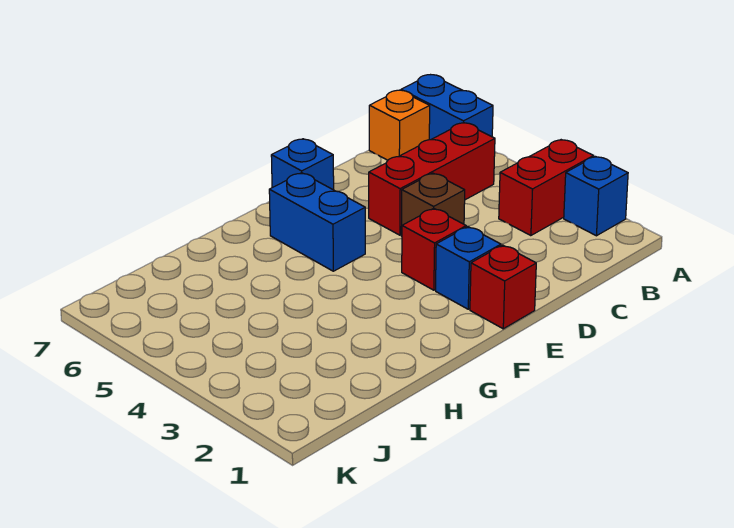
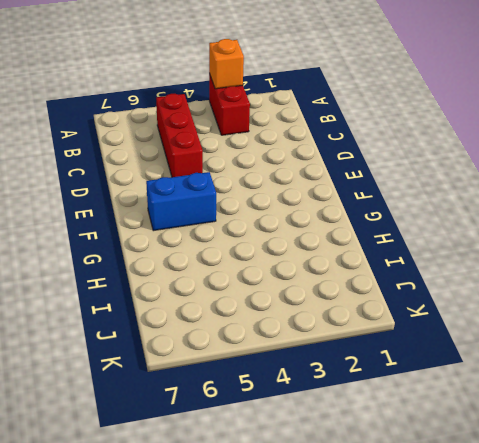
orange 1x1 brick [209,39,244,89] -> orange 1x1 brick moved to [369,90,430,160]
none -> blue 1x1 brick [564,156,628,236]
none -> blue 1x2 brick [401,75,493,140]

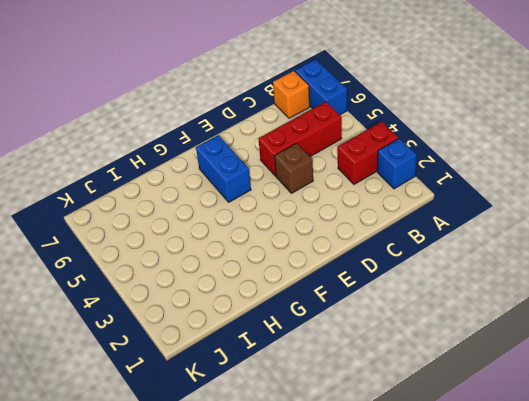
none -> red 1x1 brick [470,245,536,329]
none -> blue 1x1 brick [436,227,501,309]

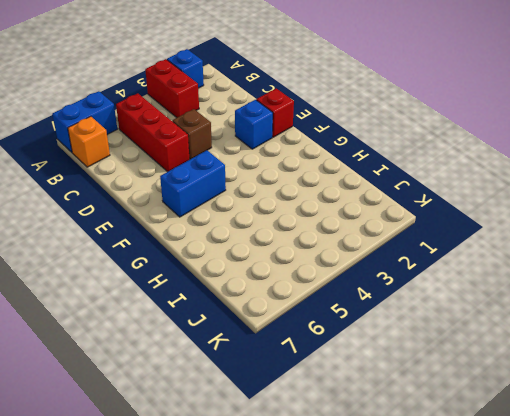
none -> red 1x1 brick [402,208,466,290]
none -> blue 1x1 brick [271,139,334,190]

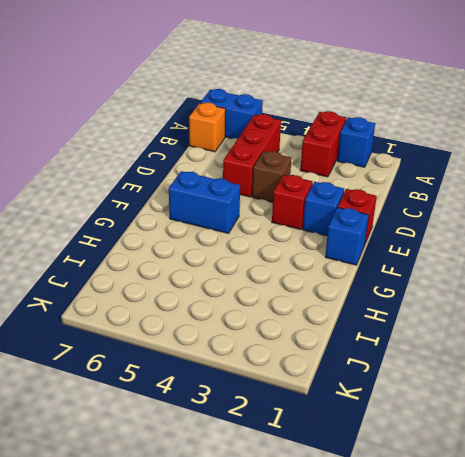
blue 1x1 brick [325,207,369,265] -> blue 1x1 brick moved to [271,139,334,190]

